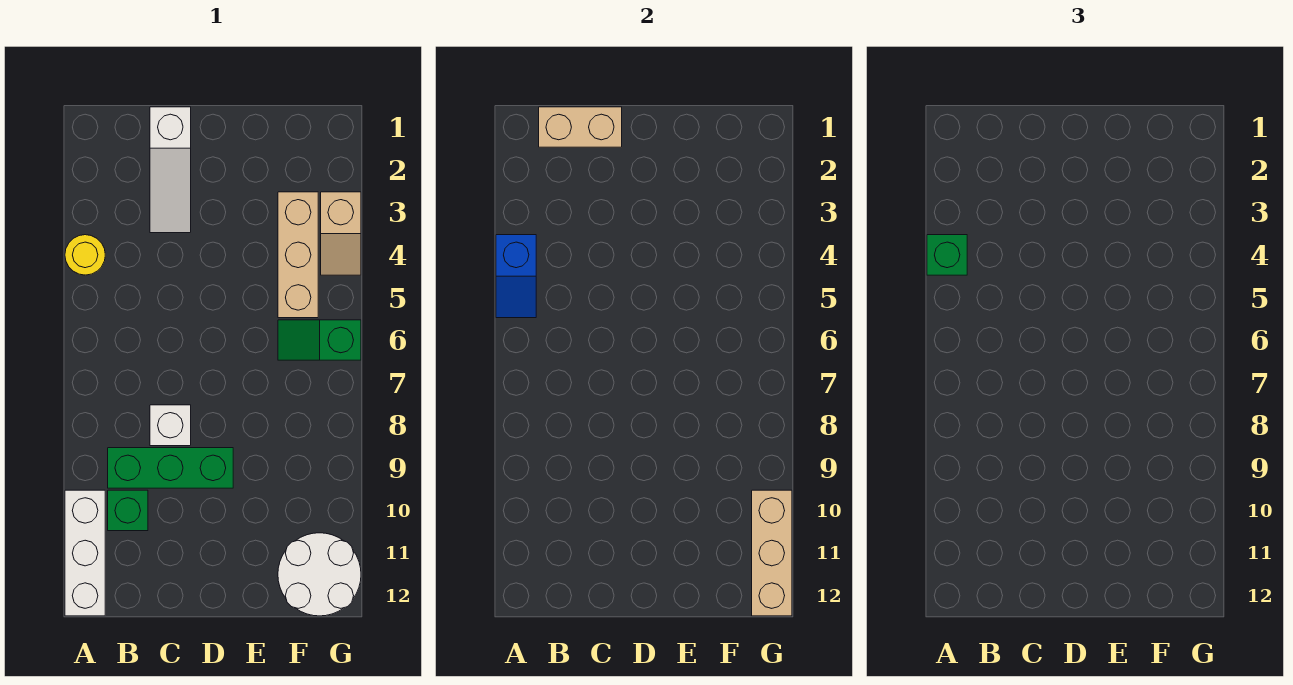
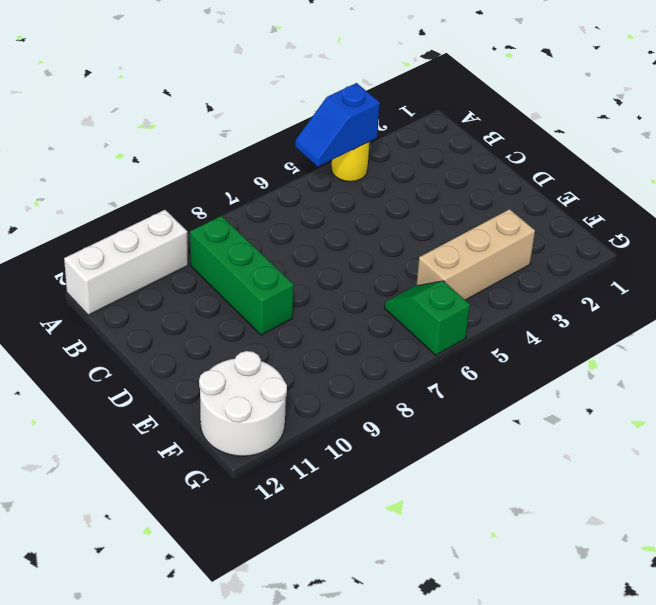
none -> green 1x1 brick [108,490,148,531]
none -> white 1x3 slope [150,107,191,233]
none -> white 1x1 brick [150,405,191,446]

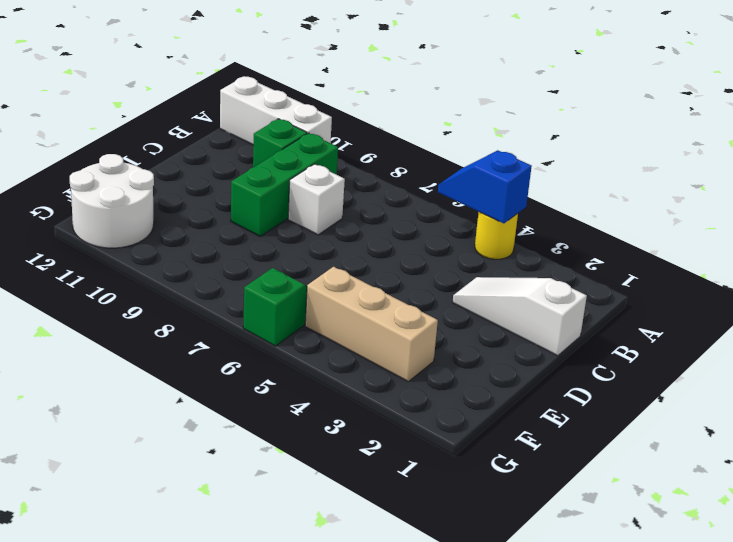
none -> tan 1x2 slope [321,192,361,275]
none -> tan 1x2 brick [539,107,622,147]
none -> tan 1x3 brick [752,490,792,616]

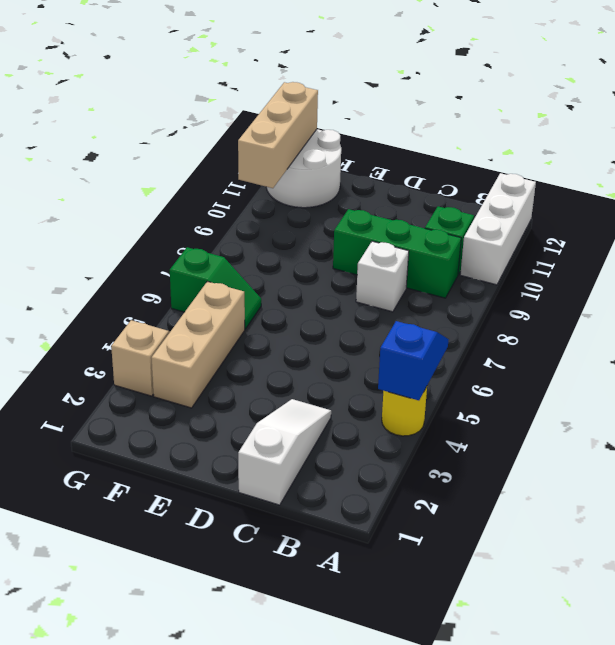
none -> tan 1x2 brick [539,107,622,147]
none -> green 1x1 brick [927,235,967,275]

